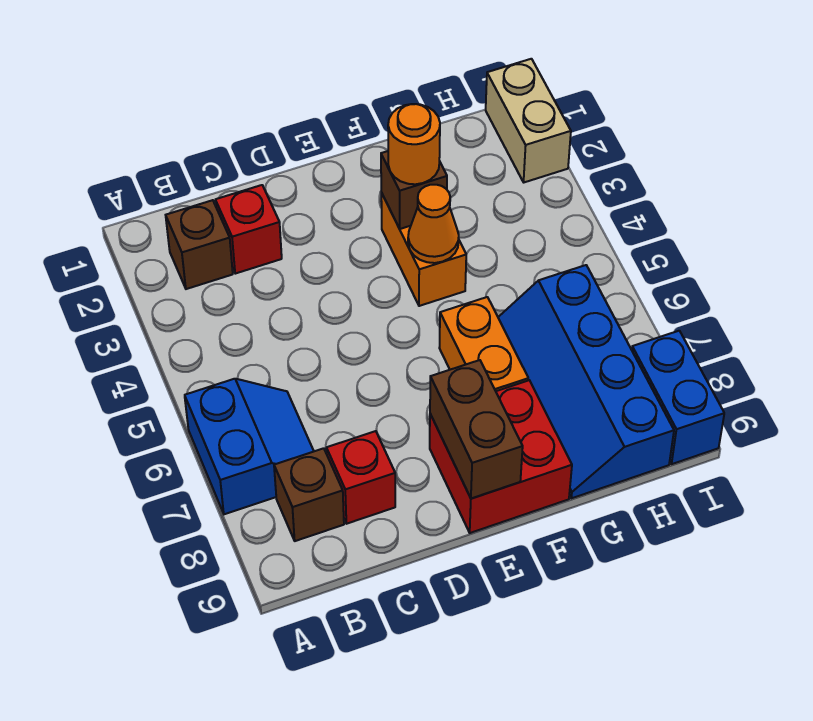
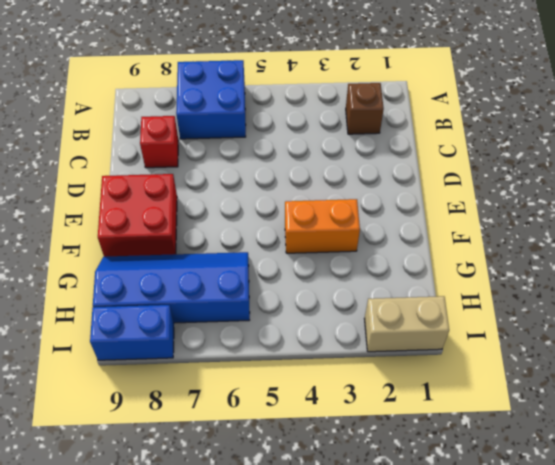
blue 2x2 brick [176,60,246,139] -> blue 2x2 slope [185,379,314,514]
none -> brown 1x1 brick [274,448,344,541]
none -> red 1x1 brick [215,185,282,274]
none -> orange 1x2 brick [439,297,528,391]

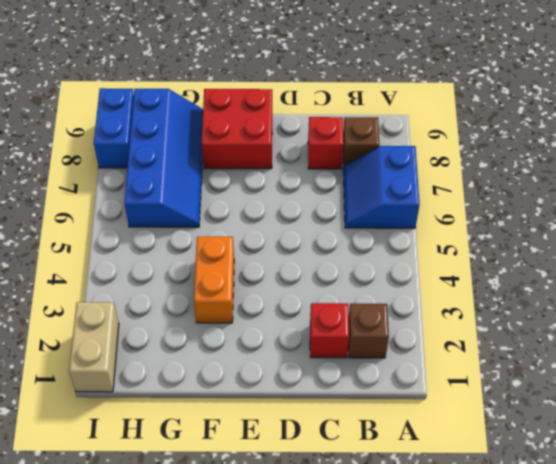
none -> orange 1x2 brick [439,297,528,391]
none -> brown 1x2 brick [430,360,523,499]
none -> brown 1x1 brick [381,151,447,229]

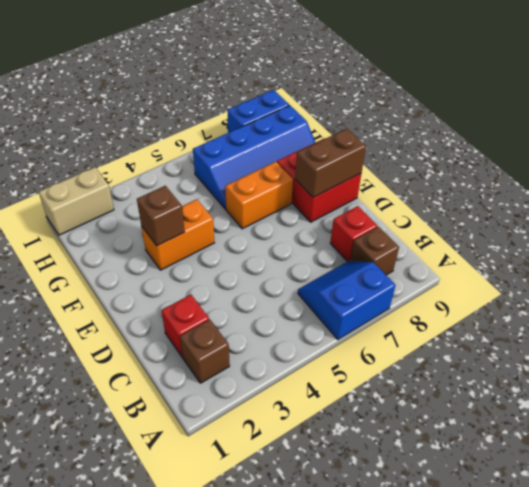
none -> orange 1x1 cone [408,185,459,263]
none -> orange 1x1 round brick [388,104,440,184]

